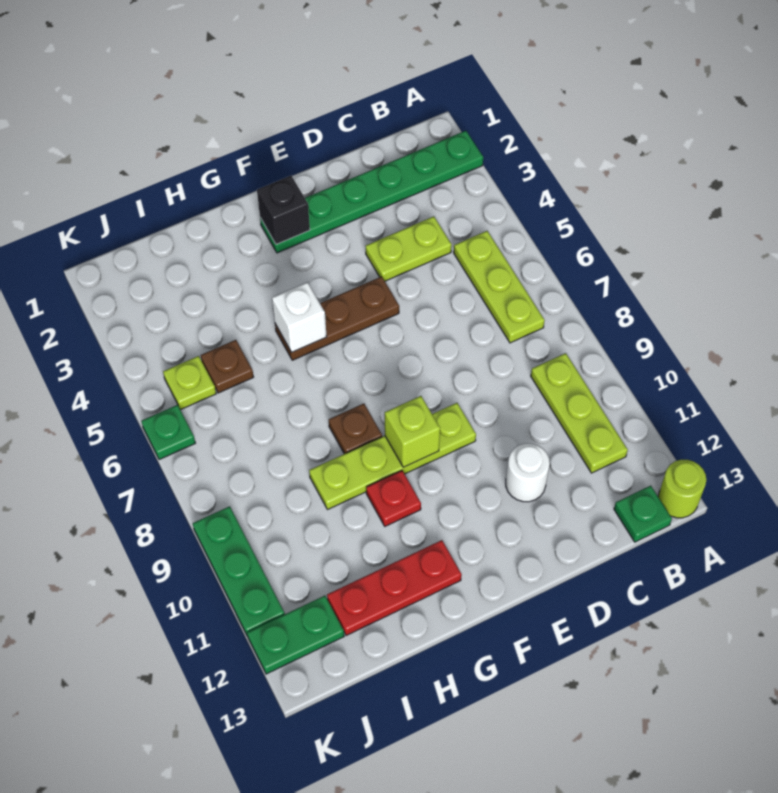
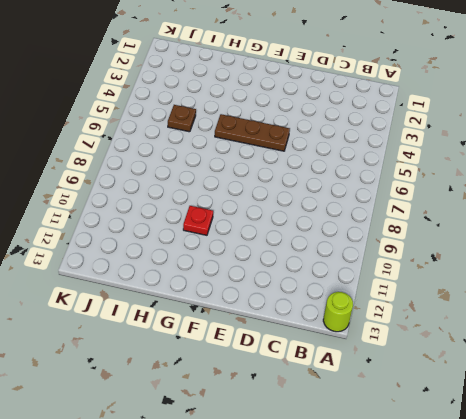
none -> green 1x6 plate [260,131,483,253]
none -> lime 1x3 plate [454,231,545,343]
none -> lime 1x3 plate [531,353,628,473]

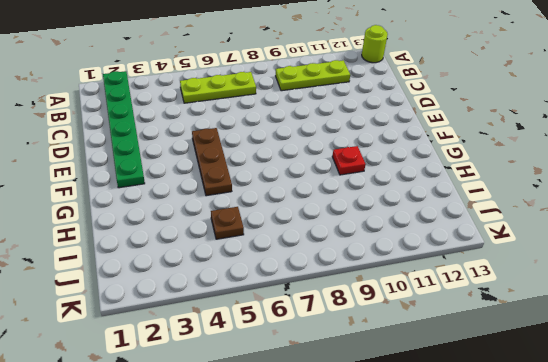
none -> green 1x1 plate [614,486,672,542]
none -> lime 1x2 plate [366,216,452,281]
none -> white 1x1 round brick [506,443,550,502]

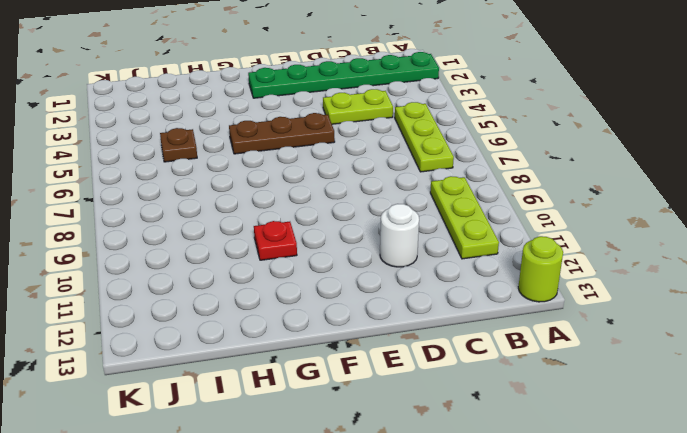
none -> green 1x1 plate [614,486,672,542]
none -> lime 1x4 plate [309,403,476,510]
none -> brown 1x1 plate [329,404,382,454]

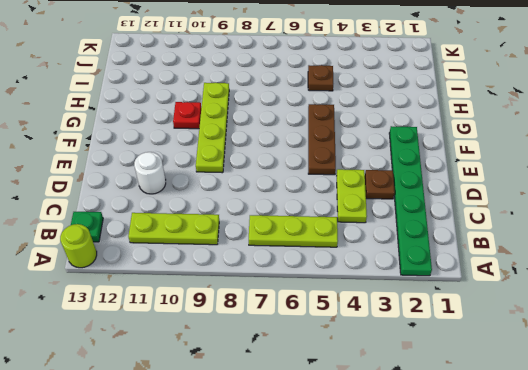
brown 1x1 plate [365,170,395,199] -> brown 1x1 plate moved to [329,404,382,454]
none -> red 1x3 plate [327,540,462,636]
none -> lime 1x1 plate [163,356,216,410]
none -> green 1x2 plate [247,596,344,674]

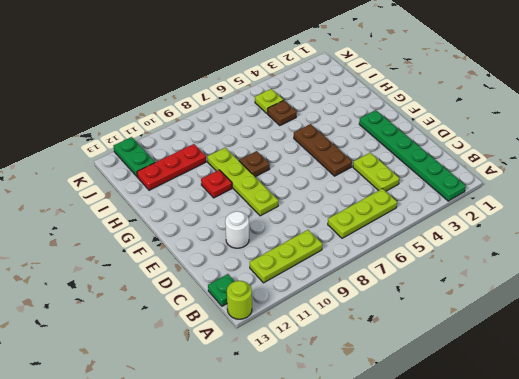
red 1x3 plate [137,144,206,190] -> red 1x3 plate turned to [327,540,462,636]
none -> green 1x1 plate [141,405,195,460]
none -> green 1x3 plate [193,506,285,636]
none -> black 1x1 brick [257,176,310,244]

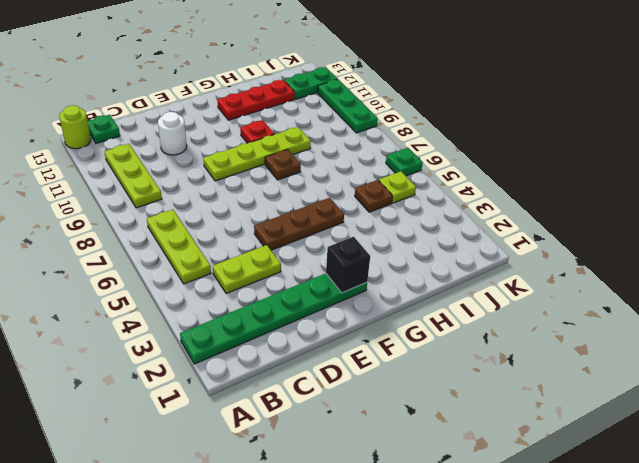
none -> lime 1x1 brick [385,396,440,467]
none -> white 1x1 brick [272,282,327,352]

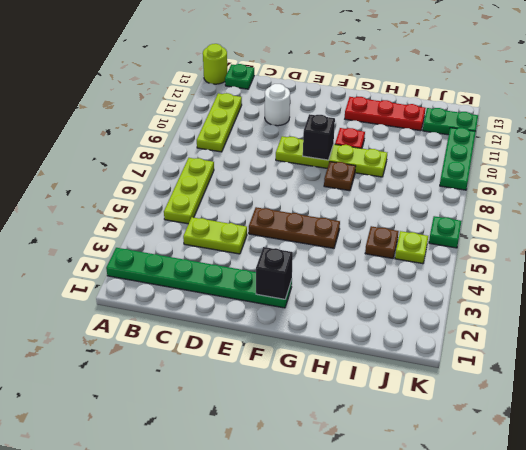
black 1x1 brick [303,114,335,160] -> lime 1x1 brick [385,396,440,467]
none -> white 1x1 brick [272,282,327,352]

